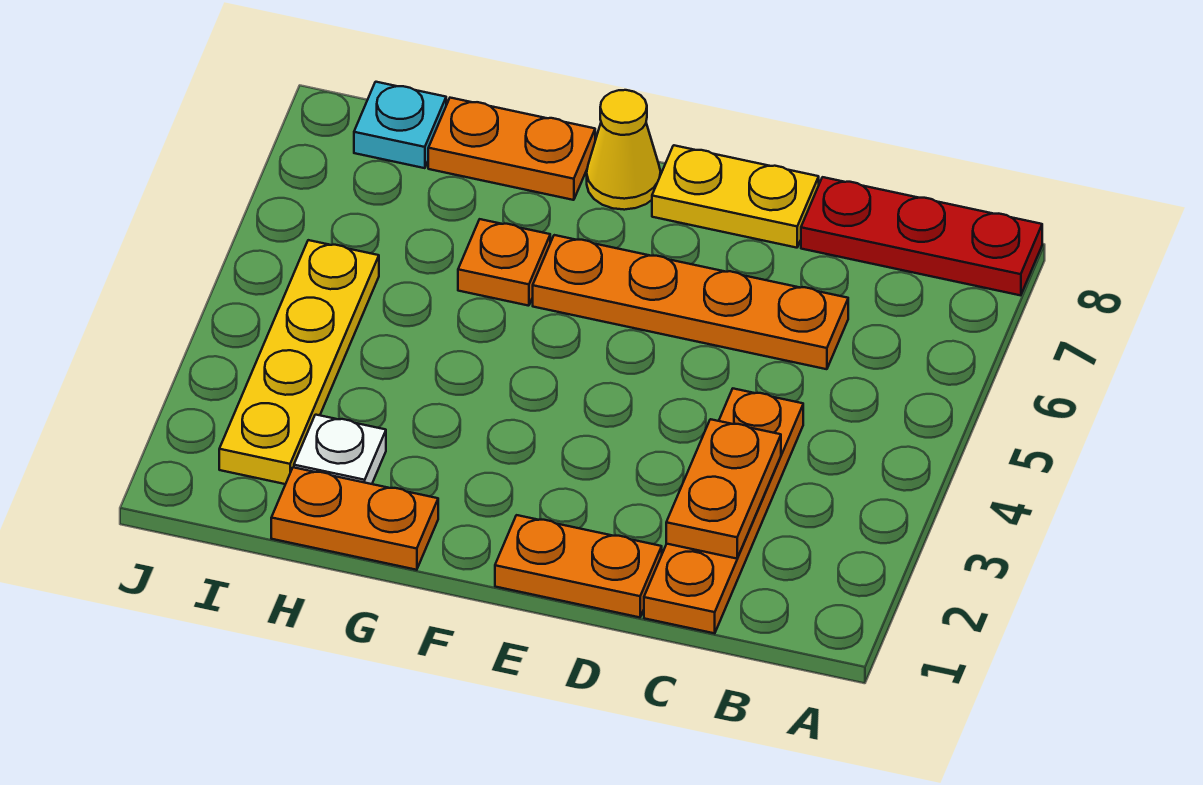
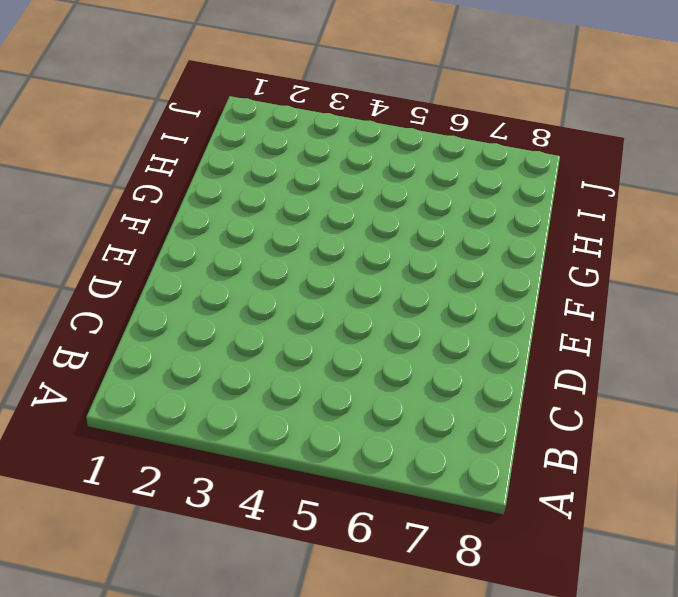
none -> red 1x3 plate [801,177,1042,295]
none -> orange 1x4 plate [644,389,803,633]
none -> orange 1x4 plate [533,235,848,369]

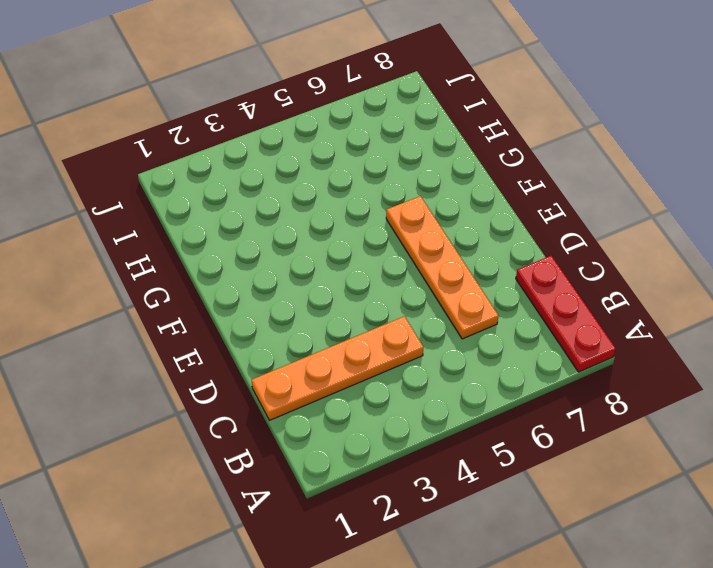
none -> orange 1x2 plate [495,515,662,617]
none -> yellow 1x2 plate [652,145,819,248]
none -> yellow 1x1 cone [587,90,661,210]

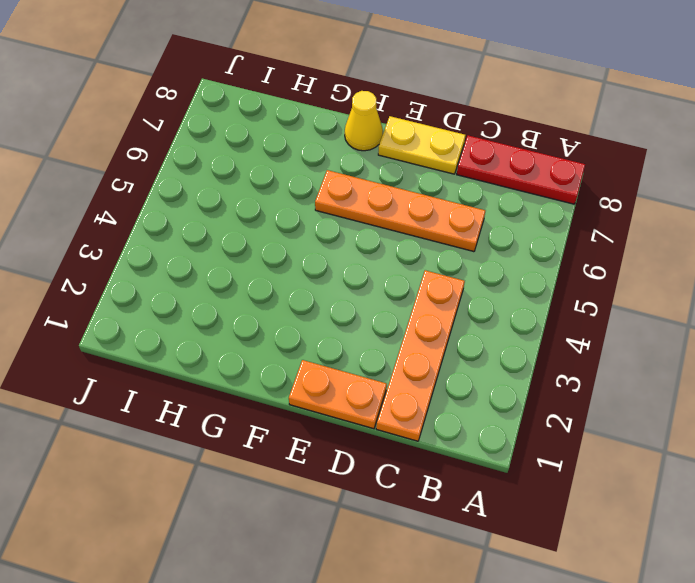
none -> orange 1x2 plate [271,467,438,570]
none -> orange 1x1 plate [458,219,550,306]
none -> orange 1x2 plate [428,98,595,200]

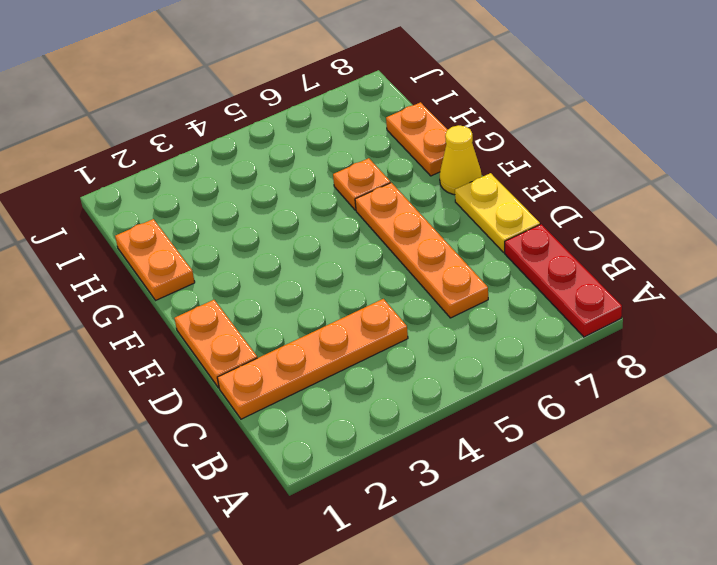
none -> white 1x1 plate [294,415,386,484]
none -> yellow 1x4 plate [219,240,379,484]
none -> cyan 1x1 plate [354,82,446,168]

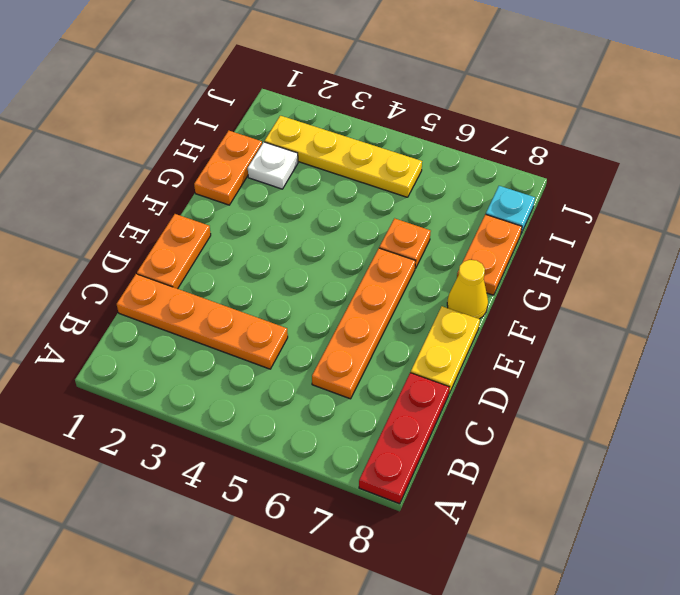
none -> orange 1x2 plate [666,419,781,559]

